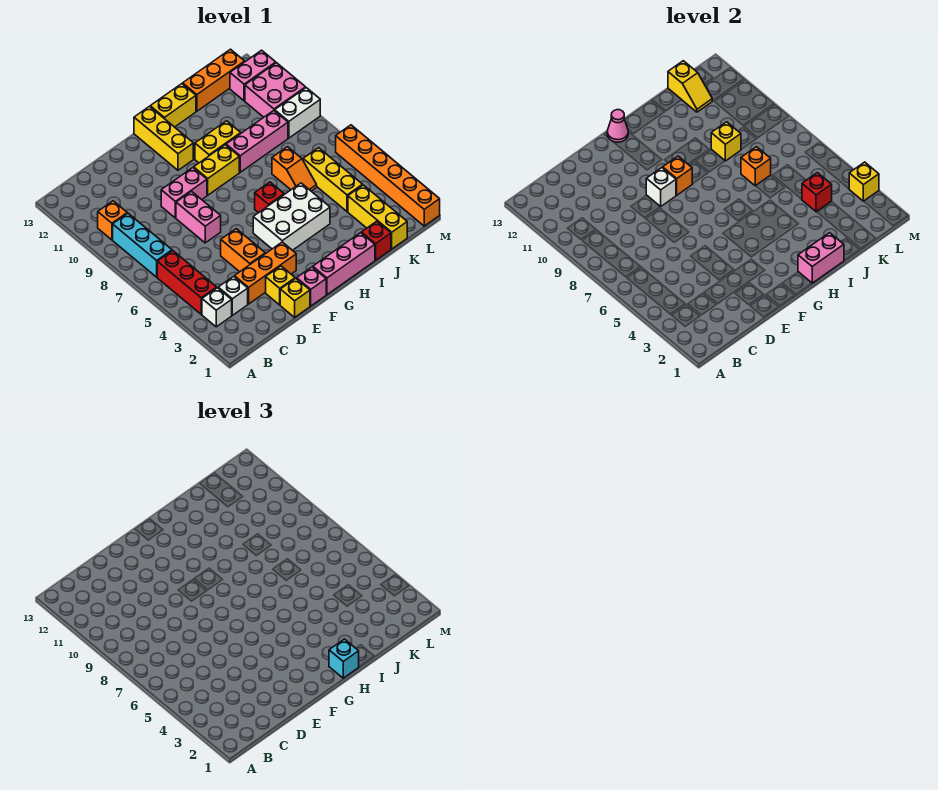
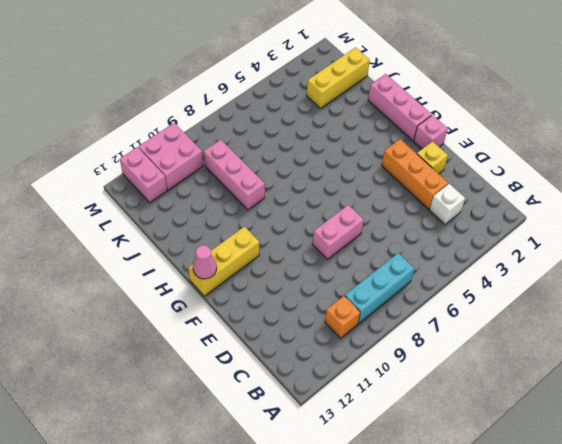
none -> white 1x1 brick [202,288,232,327]
none -> red 1x3 brick [157,251,217,314]
none -> yellow 1x1 brick [280,278,310,317]
none -> orange 1x2 brick [221,229,265,272]

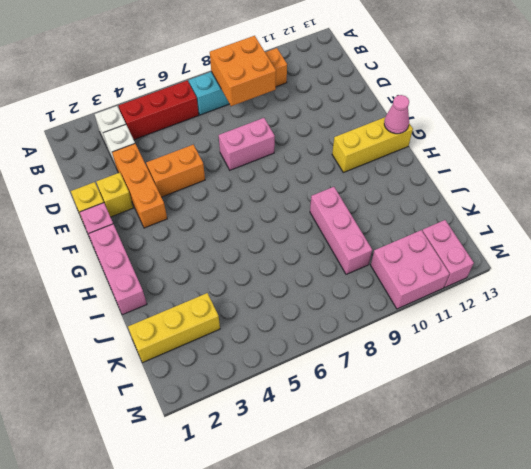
orange 2x2 brick [210,36,276,106] -> none
none -> pink 1x2 brick [161,168,207,218]
none -> white 2x3 brick [253,183,330,250]
none -> yellow 1x2 brick [194,145,239,195]
none -> red 1x1 brick [255,182,284,213]

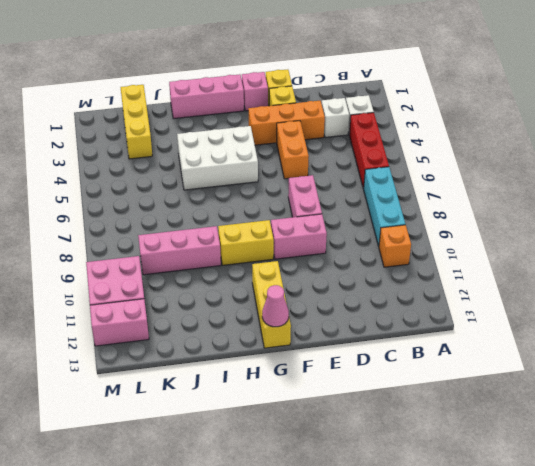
none -> red 1x1 brick [255,182,284,213]
none -> yellow 1x2 brick [195,121,241,163]
none -> yellow 1x2 brick [150,84,196,127]
none -> red 1x1 brick [361,221,391,260]

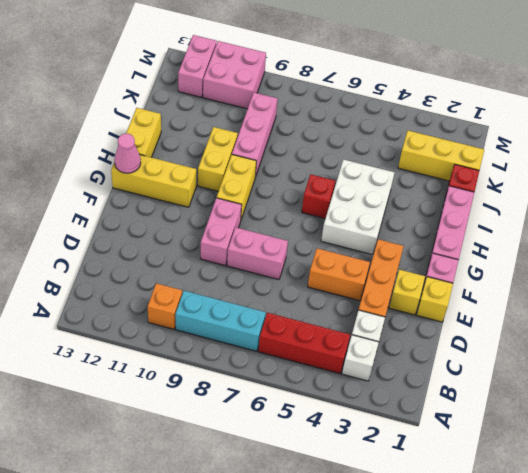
none -> orange 1x2 slope [272,147,317,191]
none -> orange 1x3 brick [183,49,245,111]
none -> yellow 1x3 brick [303,148,362,212]
none -> white 1x2 brick [275,88,320,138]

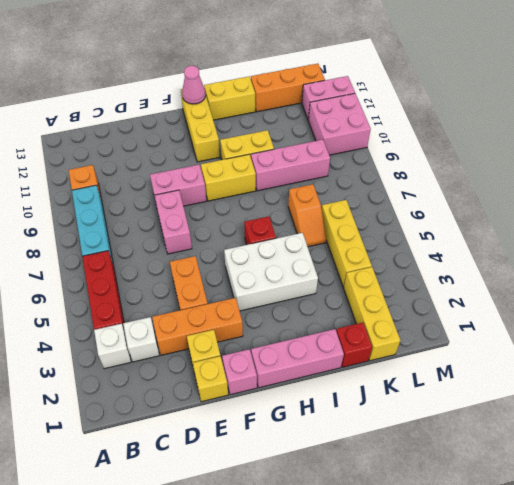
none -> white 1x2 brick [275,88,320,138]
none -> orange 1x6 brick [336,125,440,226]
none -> white 1x1 brick [646,168,676,207]
none -> orange 1x1 brick [663,156,692,195]

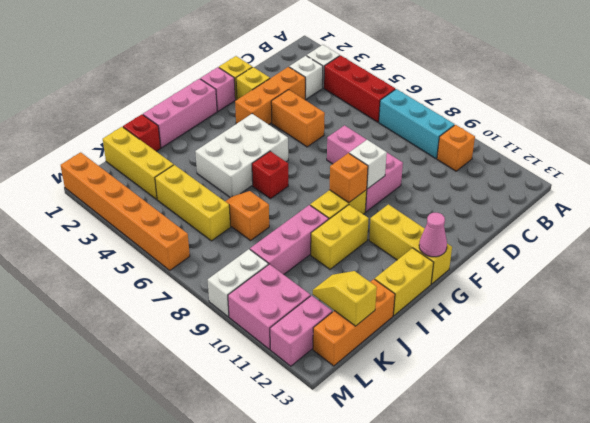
none -> pink 1x2 brick [798,233,844,283]
none -> orange 1x1 brick [741,147,771,186]
none -> yellow 1x1 brick [711,122,741,161]
none -> red 1x1 brick [802,173,832,212]

